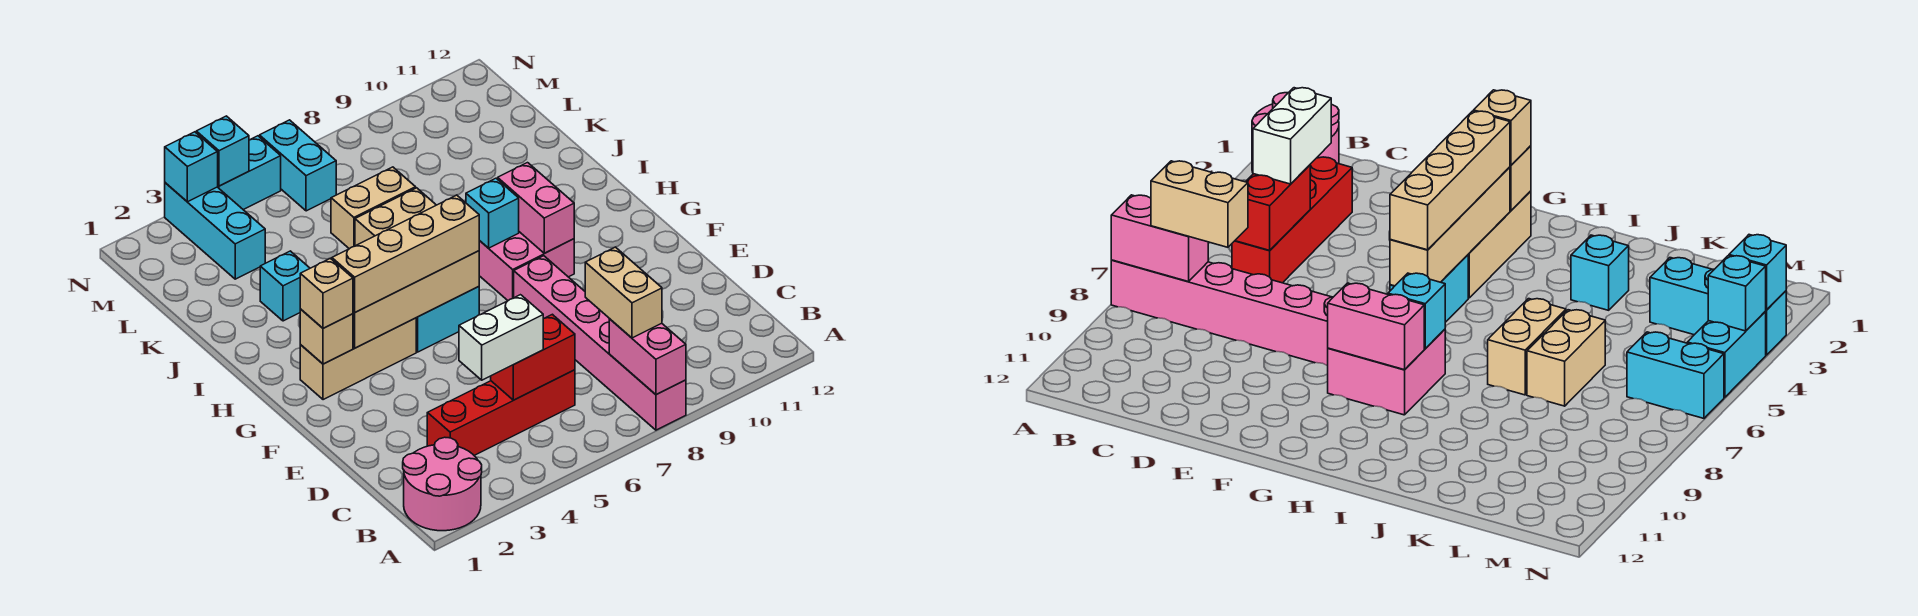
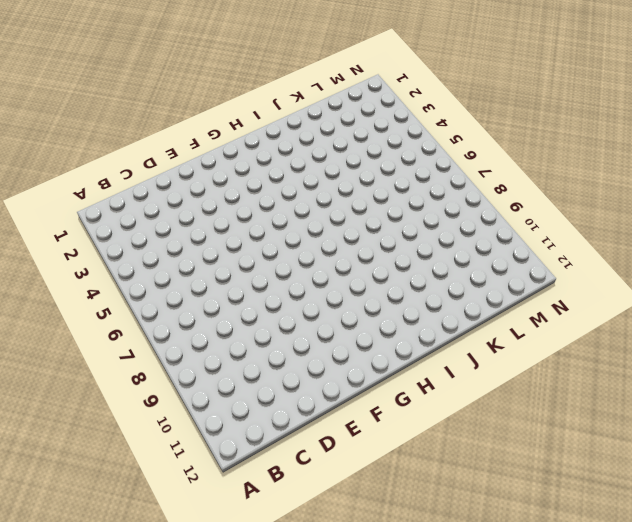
none -> pink 2x2 round brick [403,437,482,531]
none -> pink 1x6 brick [514,256,686,430]
none -> red 1x4 brick [427,370,575,455]

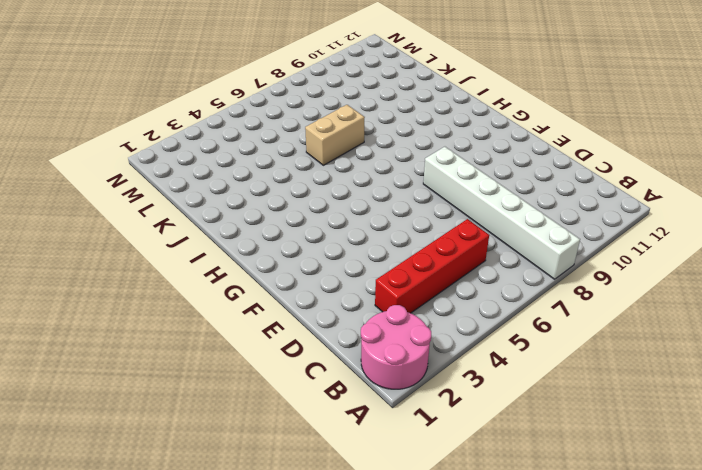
white 1x6 brick [423,147,580,279] -> pink 1x6 brick [514,256,686,430]
none -> tan 1x3 brick [300,318,416,400]
none -> cyan 1x2 brick [416,287,479,352]
none -> pink 2x2 brick [479,232,574,301]

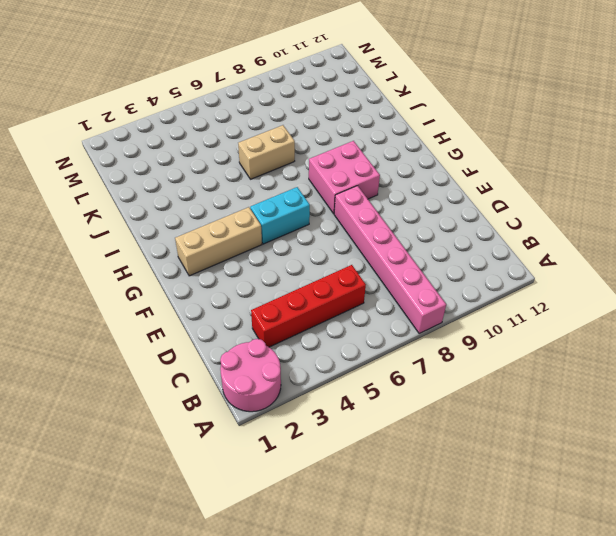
none -> cyan 1x1 brick [260,251,310,321]
none -> tan 1x2 brick [331,167,416,249]
none -> cyan 1x3 brick [165,183,265,279]

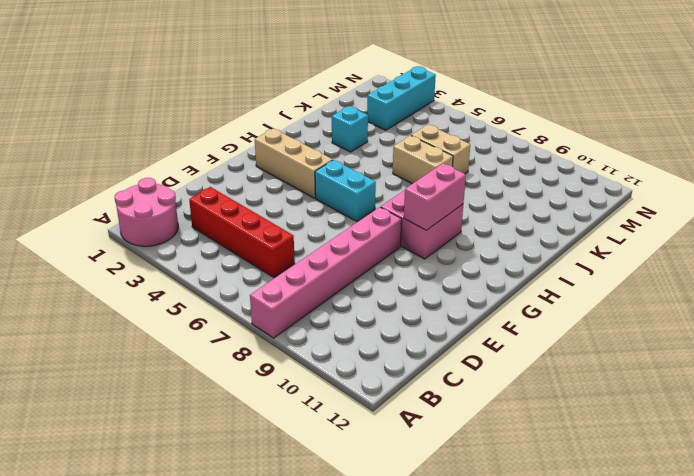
none -> cyan 1x2 brick [260,120,336,211]
none -> cyan 1x2 brick [218,136,281,210]
none -> pink 1x2 brick [609,319,686,395]

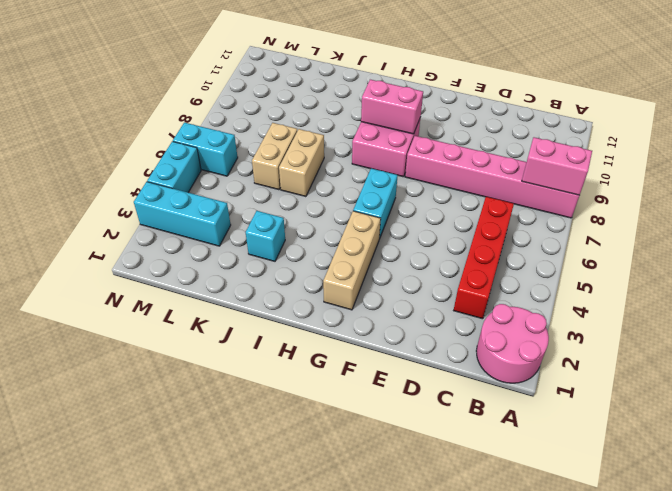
none -> red 1x2 brick [491,314,575,400]
none -> tan 1x1 brick [300,309,353,364]
none -> tan 1x4 brick [353,251,479,348]

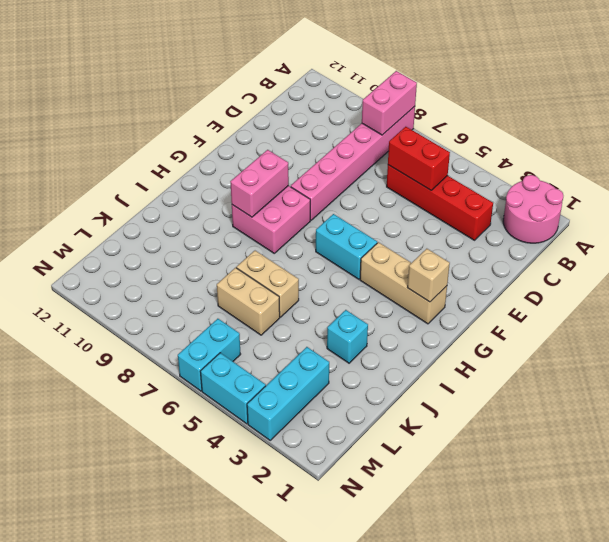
none -> tan 1x4 brick [353,251,479,348]
none -> cyan 1x1 brick [466,178,519,248]
none -> cyan 1x1 brick [165,132,218,202]

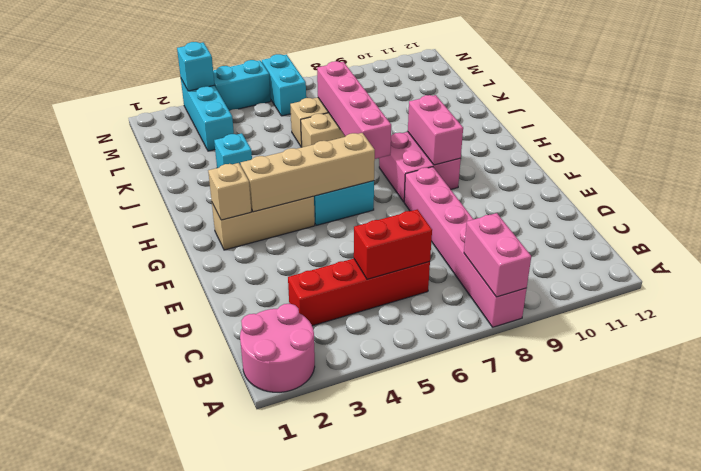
pink 1x4 brick [317,61,391,159] -> none
none -> cyan 1x1 brick [466,178,519,248]
none -> cyan 1x1 brick [196,116,249,186]
none -> tan 1x2 brick [585,247,662,338]

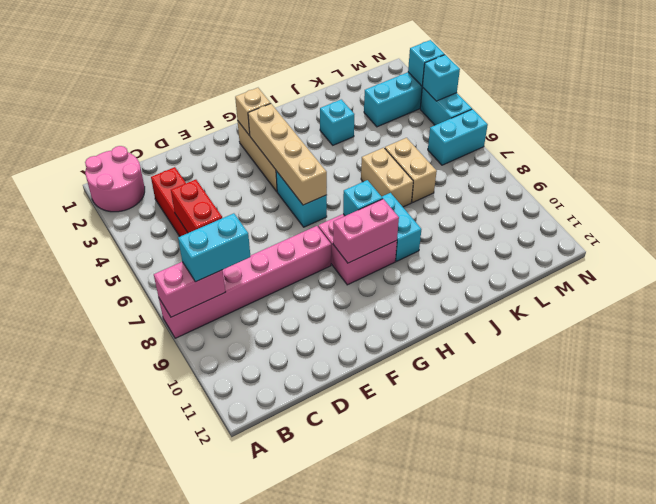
cyan 1x2 brick [178,213,250,282] -> tan 1x2 brick [585,247,662,338]
cyan 1x2 brick [382,193,421,261] -> none
none -> white 1x2 brick [459,295,543,380]
none -> tan 1x1 brick [300,258,353,328]
none -> tan 1x4 brick [332,195,479,313]

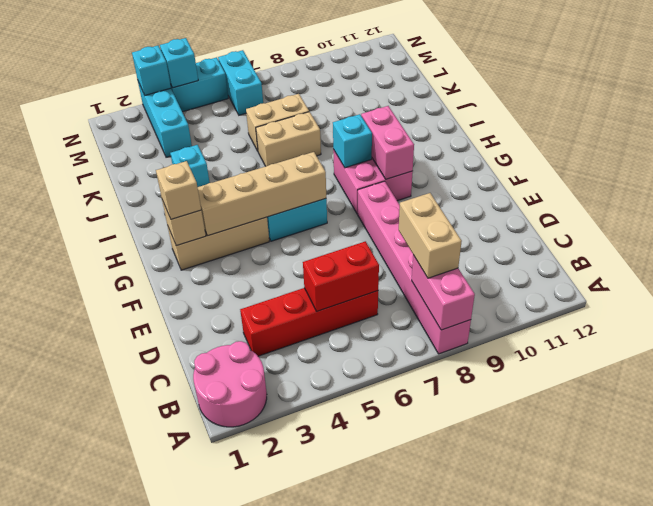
none -> white 1x2 brick [459,295,543,380]
none -> tan 1x4 brick [332,195,479,313]

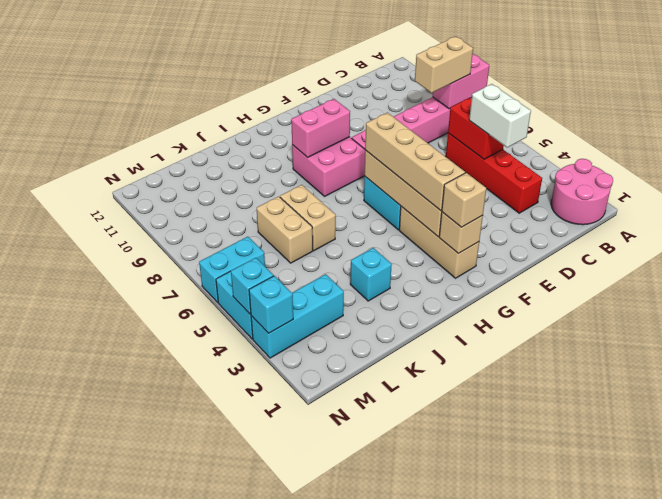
none -> cyan 1x1 brick [466,178,519,248]

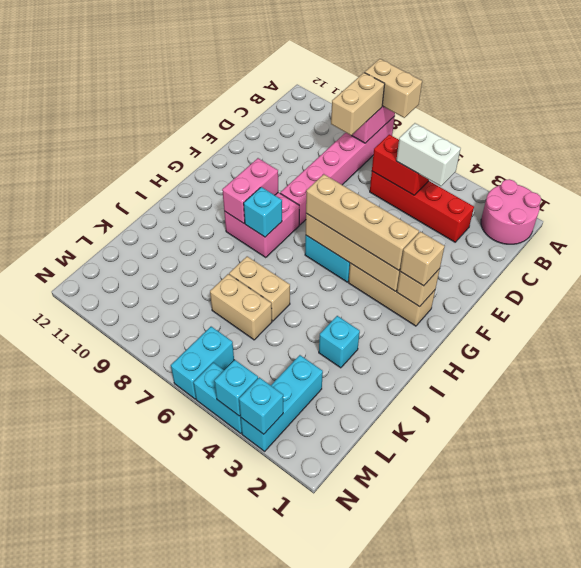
tan 1x2 brick [365,59,422,118] -> none

